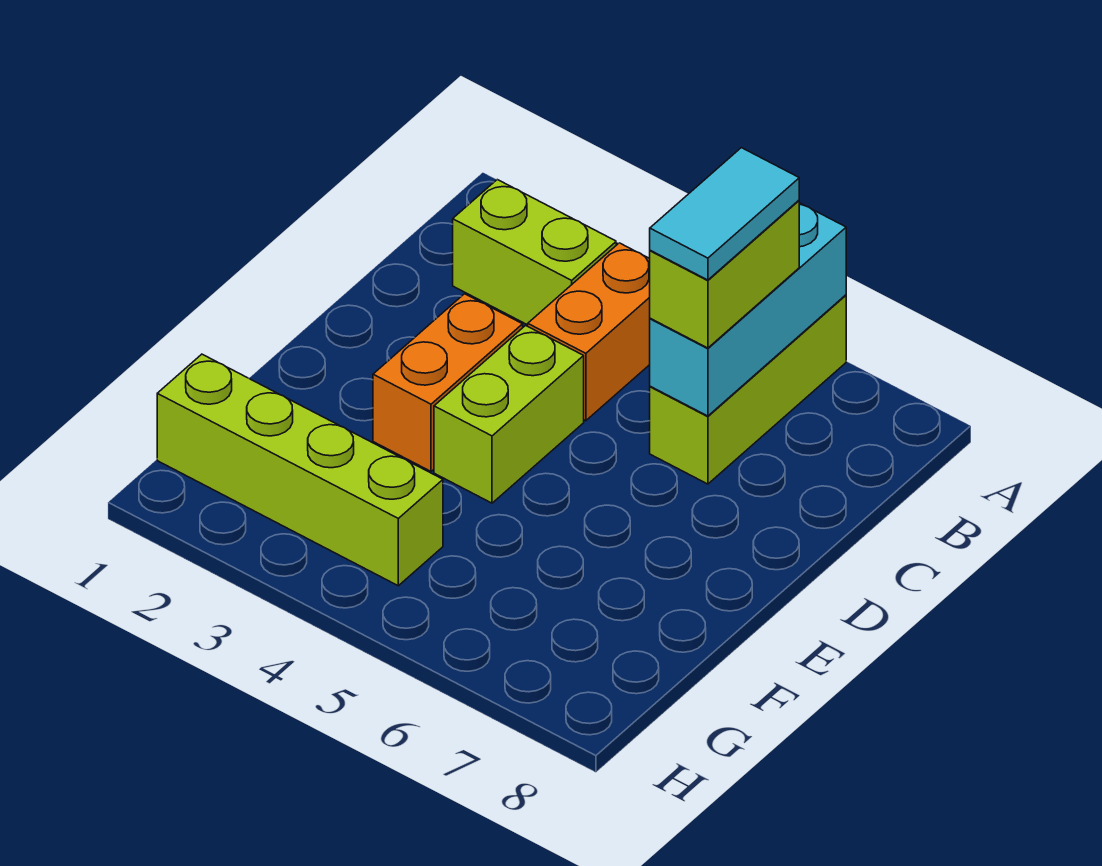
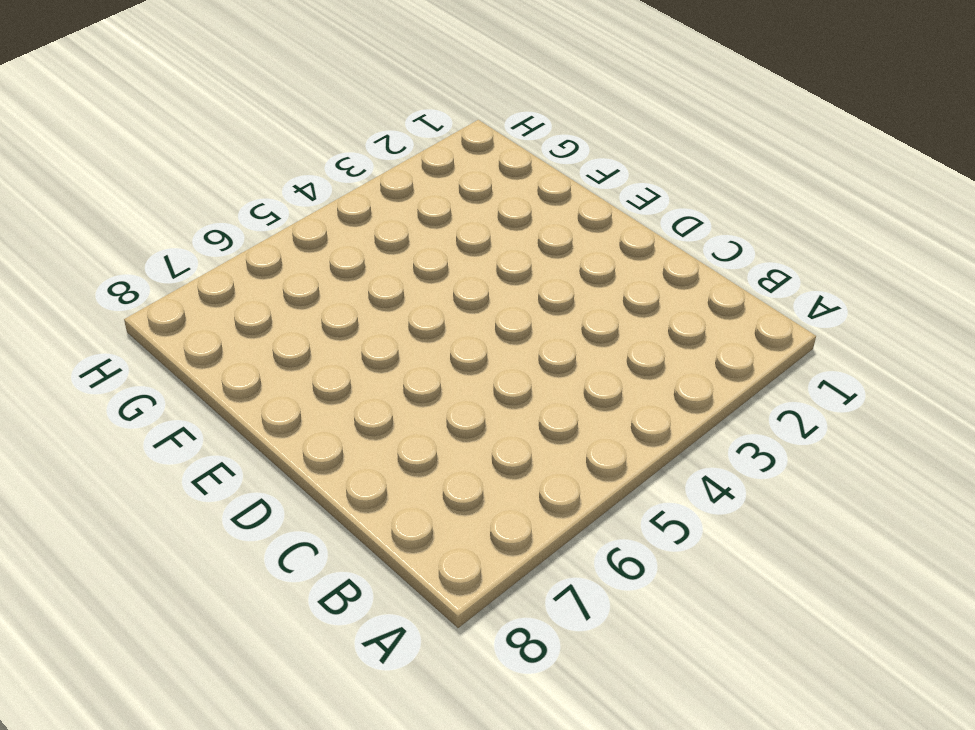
none -> lime 1x3 brick [650,295,846,484]
none -> lime 1x2 brick [453,180,616,325]

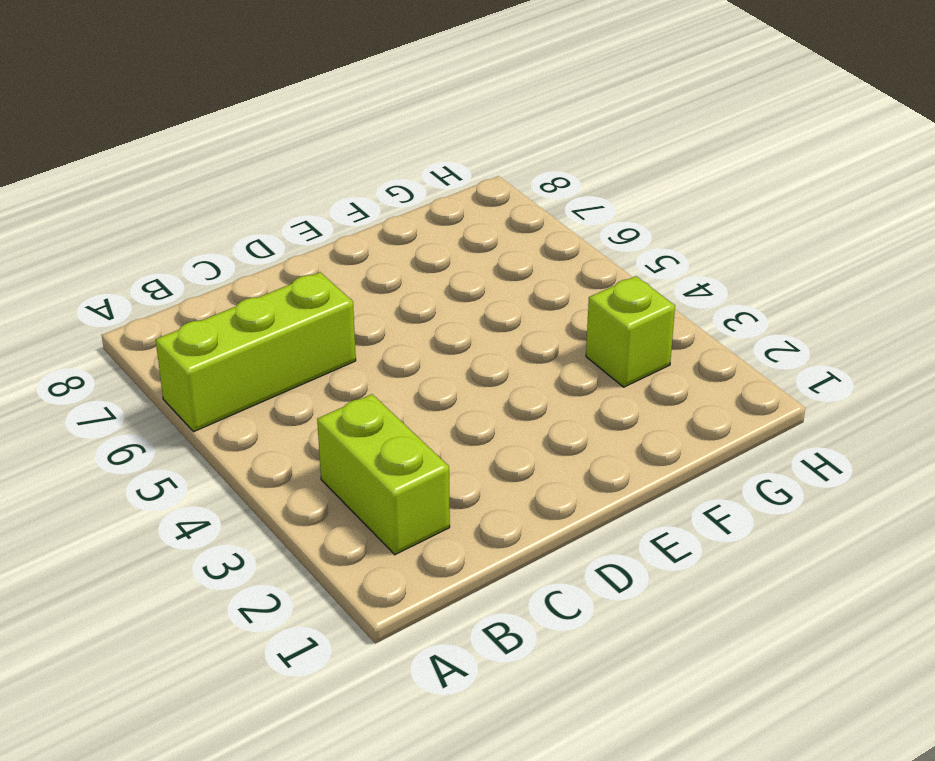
lime 1x1 brick [586,276,675,387] -> lime 1x4 brick [157,354,443,586]
none -> orange 1x2 brick [528,243,650,421]
none -> orange 1x2 brick [373,294,523,471]

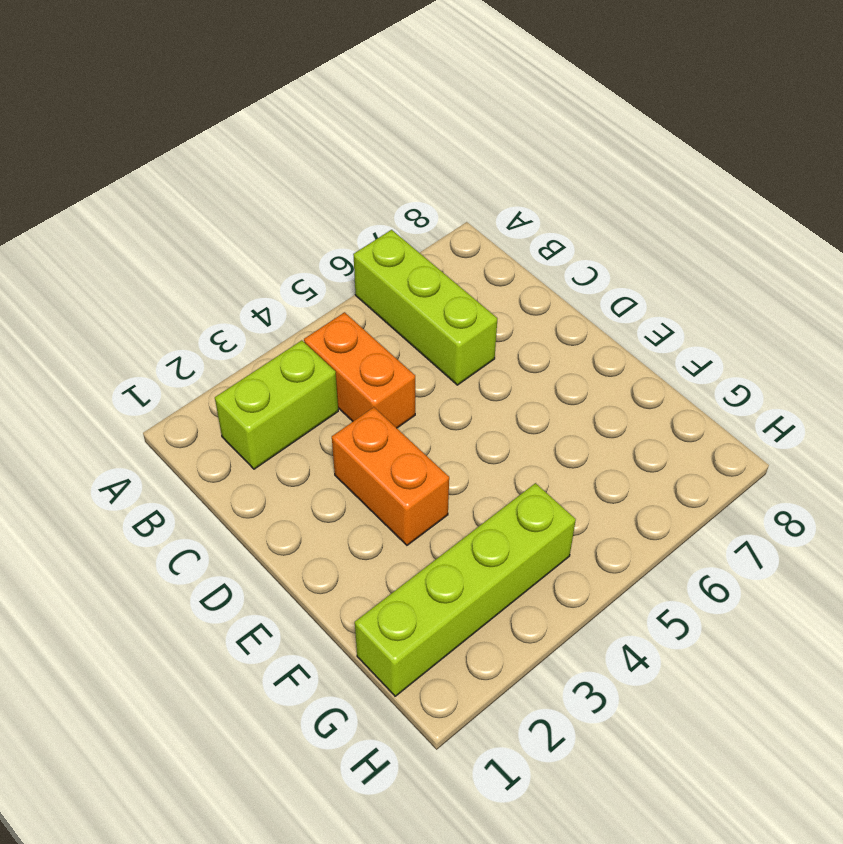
none -> lime 1x2 brick [434,325,584,503]
none -> cyan 1x3 brick [650,203,846,416]

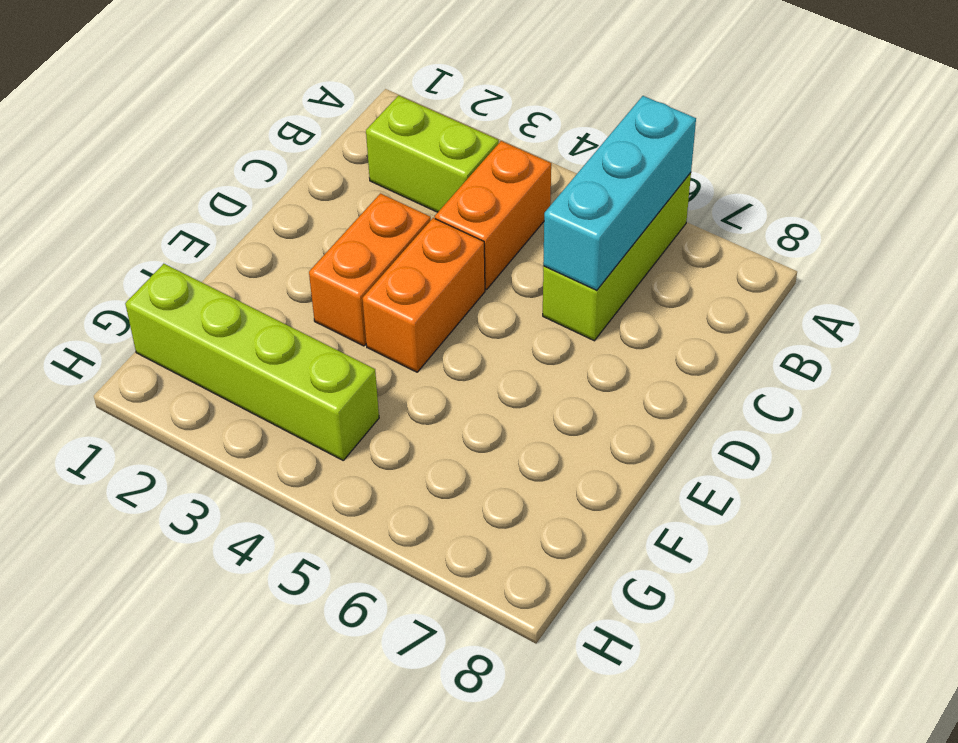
orange 1x2 brick [362,218,485,372] -> lime 1x2 brick [434,325,584,503]
none -> lime 1x2 brick [650,200,799,348]
none -> cyan 1x2 tile [650,148,799,280]

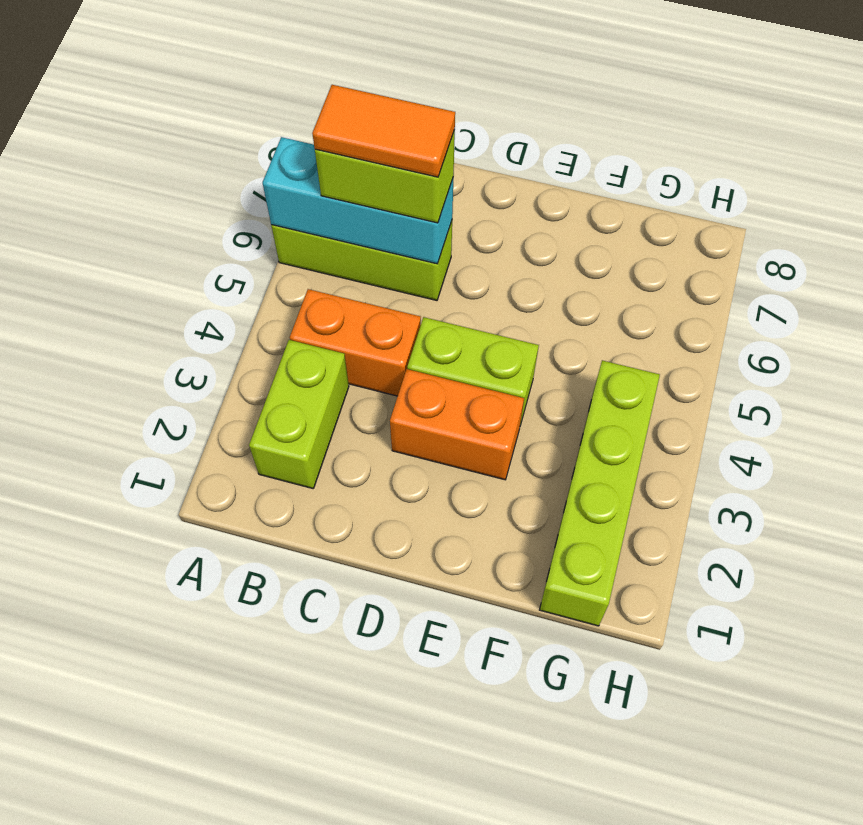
orange 1x2 tile [312,85,455,177] -> cyan 1x2 tile [650,148,799,280]

